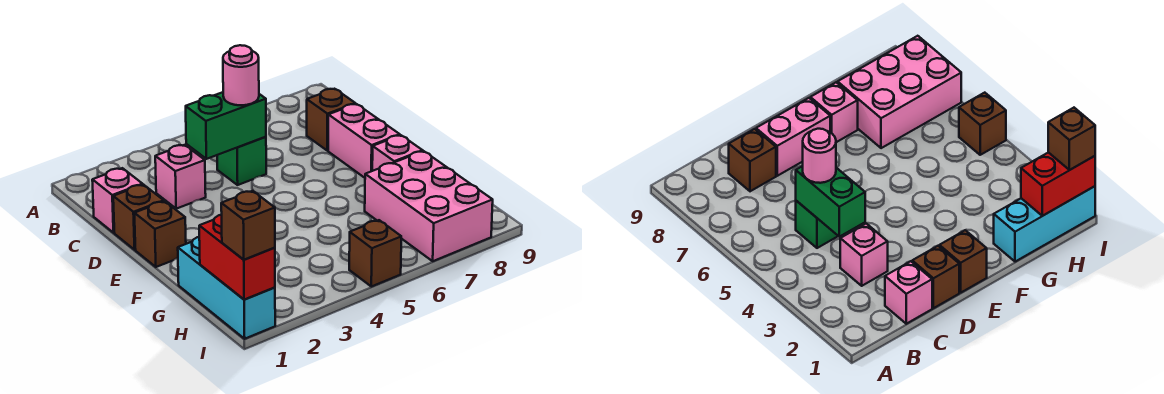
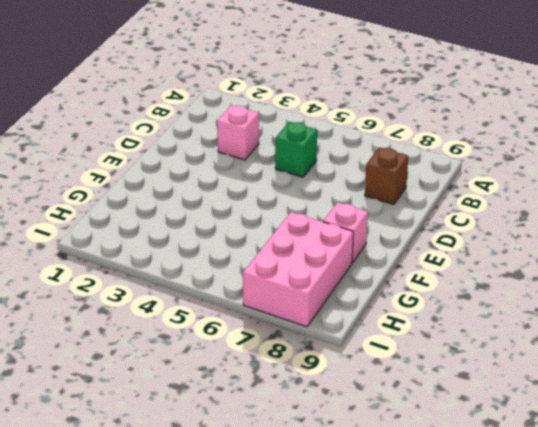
none -> pink 1x1 brick [92,168,143,233]
none -> brown 1x1 brick [113,185,164,250]
none -> pink 1x2 brick [328,104,400,178]

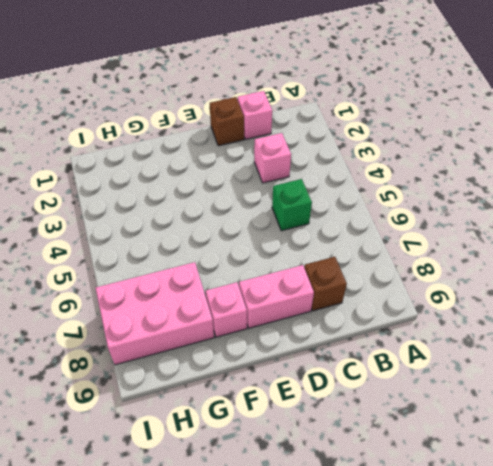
none -> brown 1x1 brick [134,201,186,267]
none -> cyan 1x3 brick [178,237,275,339]
none -> brown 1x1 brick [349,220,401,287]

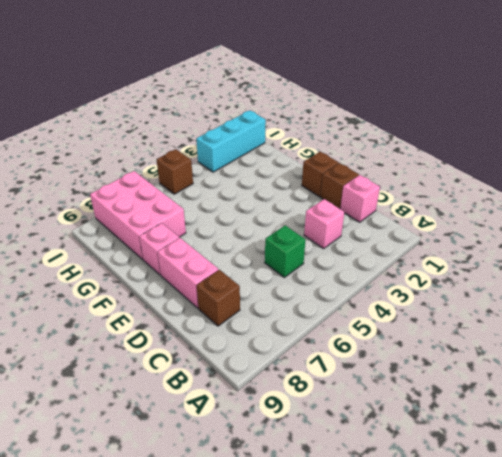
cyan 1x3 brick [196,110,266,172] -> cyan 1x3 brick turned to [178,237,275,339]
none -> green 1x2 brick [186,92,266,159]
none -> red 1x2 brick [199,215,275,299]
none -> pink 1x1 round brick [223,45,259,105]

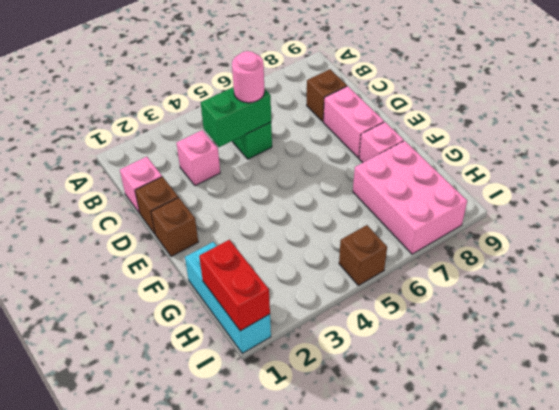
none -> brown 1x1 brick [221,191,275,260]

